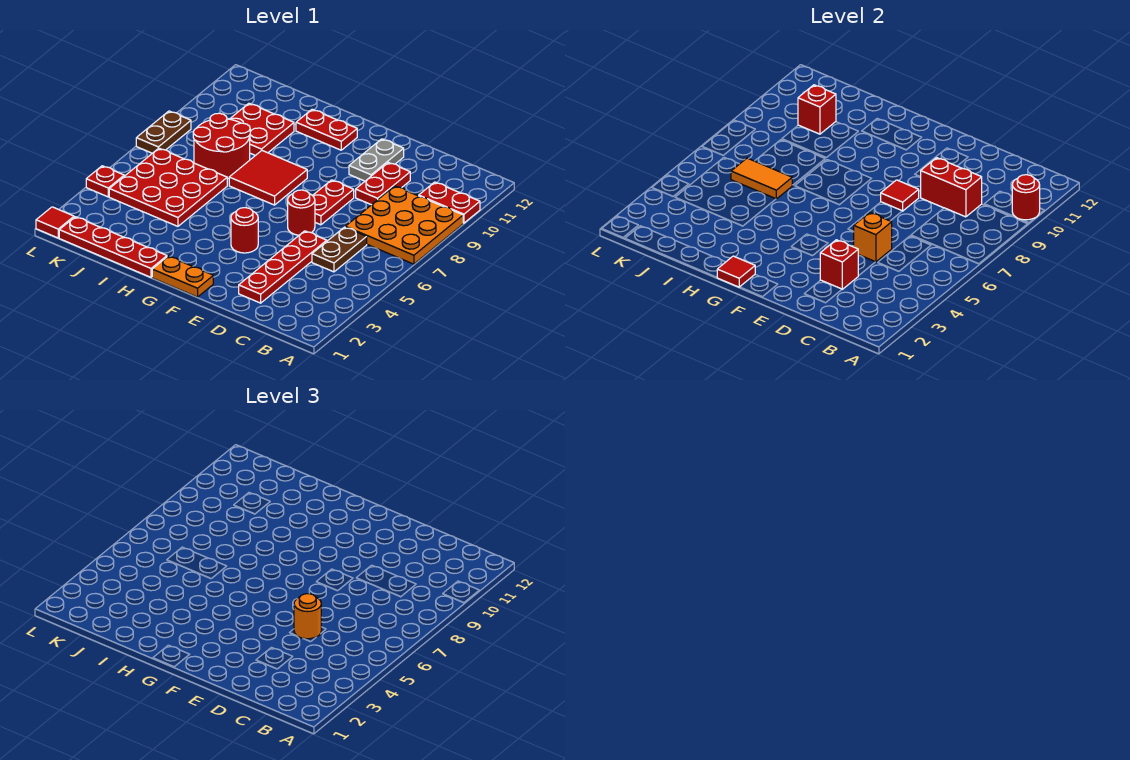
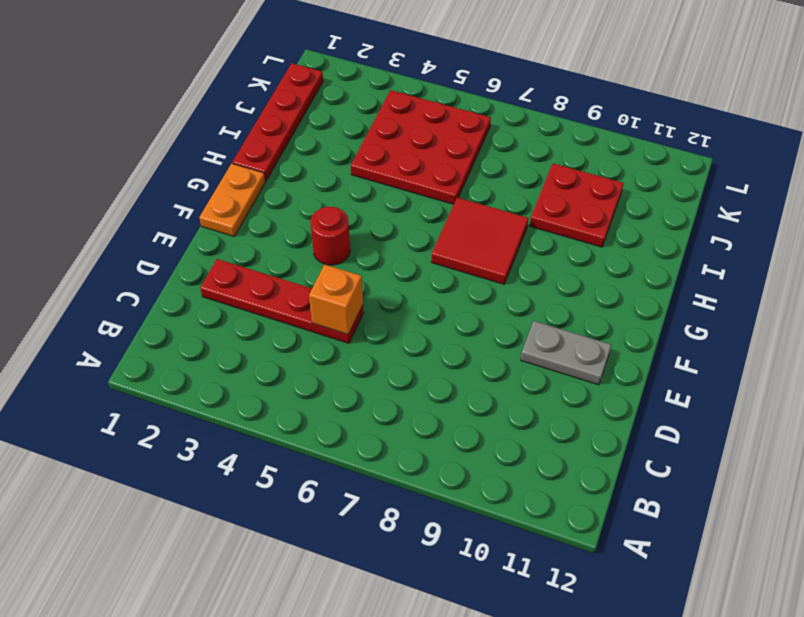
none -> orange 3x3 plate [345,186,463,264]
none -> red 1x2 plate [419,182,480,223]
none -> brown 1x2 plate [312,227,367,272]

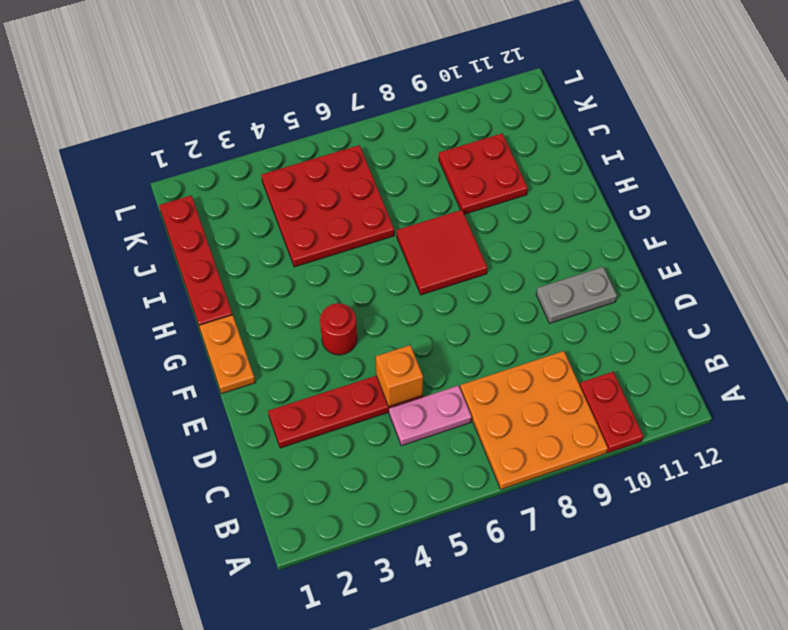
pink 1x2 plate [389,386,472,446] -> brown 1x2 plate [312,227,367,272]
none -> red 1x2 plate [356,162,410,205]
none -> red 1x1 round brick [288,190,315,235]
none -> red 1x2 plate [312,180,354,225]

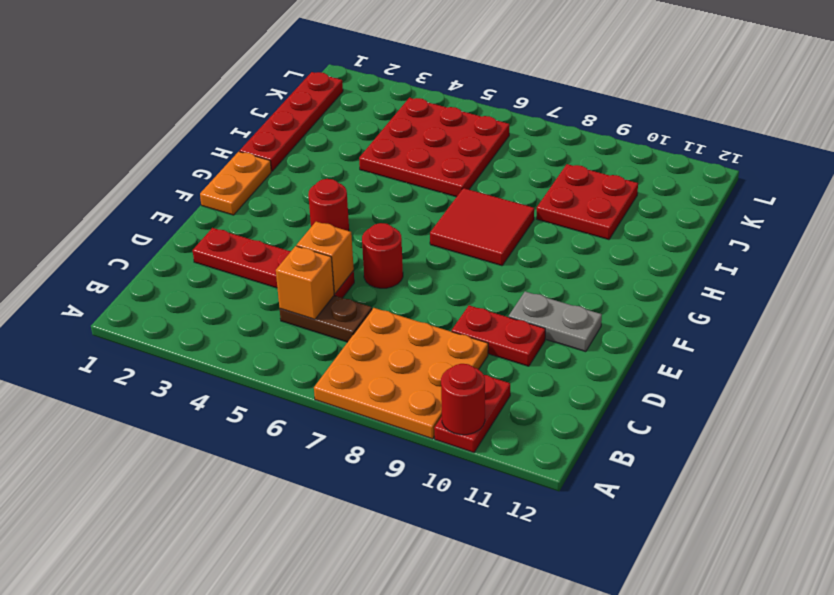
orange 1x1 brick [276,246,334,320] -> none
none -> red 1x2 plate [312,180,354,225]
none -> red 1x2 plate [296,109,357,150]
none -> red 2x2 round brick [193,113,250,179]

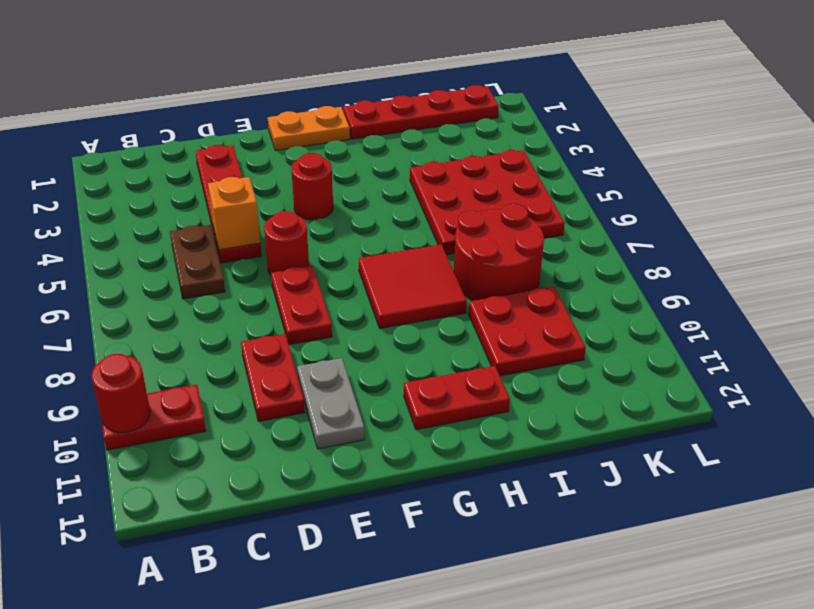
none -> orange 3x3 plate [345,186,463,264]
none -> red 1x1 tile [36,207,74,238]
none -> red 1x1 plate [86,166,124,197]

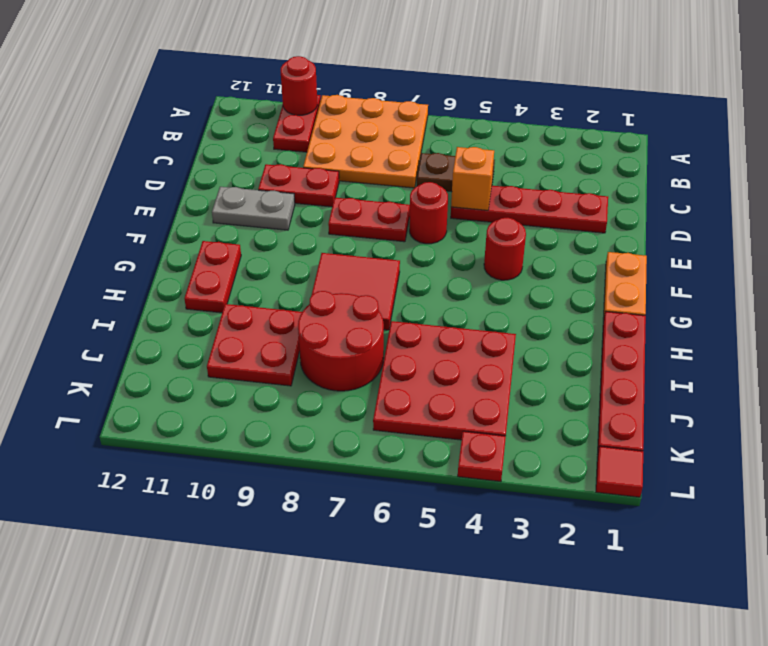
none -> brown 1x2 plate [136,111,191,153]
none -> red 1x2 brick [921,158,982,217]
none -> red 1x1 brick [820,240,858,289]

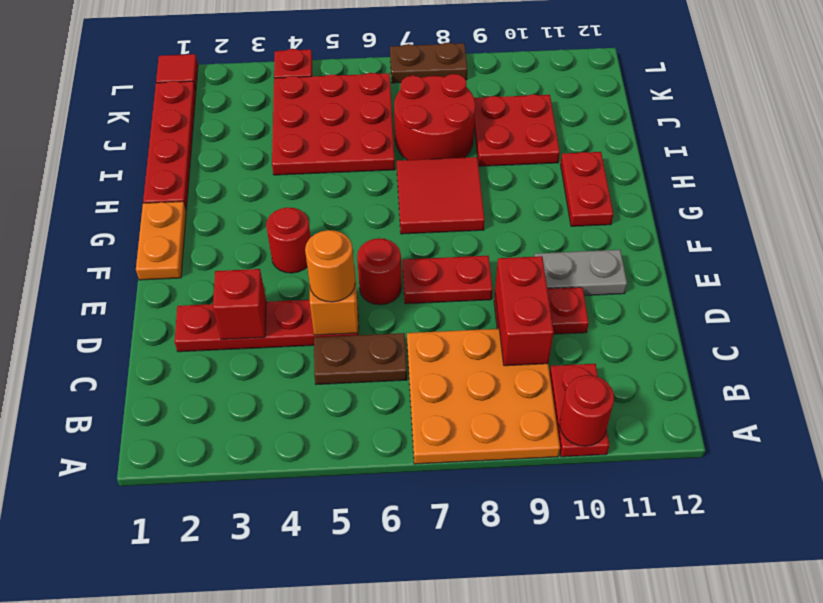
none -> red 1x1 tile [881,180,919,211]
none -> red 1x1 tile [717,256,755,287]
none -> orange 1x2 tile [731,158,792,199]

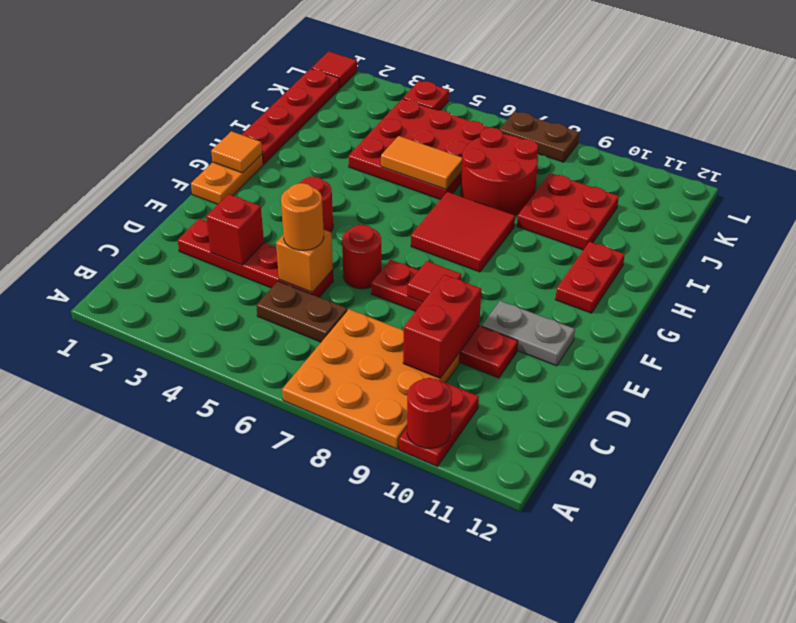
orange 1x1 tile [211,131,262,173] -> red 1x1 tile [717,256,755,287]
orange 1x2 tile [381,136,462,190] -> orange 1x2 tile turned to [731,158,792,199]
none -> red 1x1 brick [798,85,836,134]

